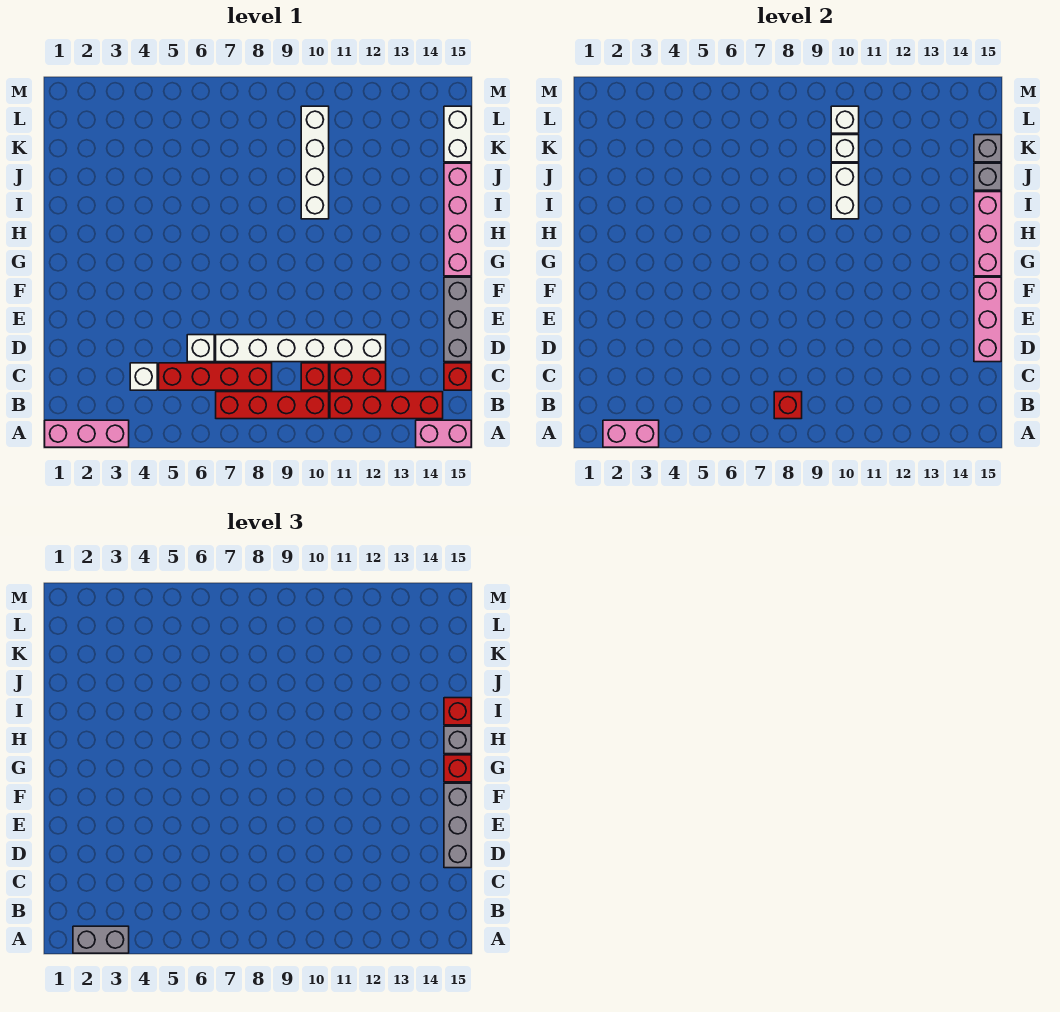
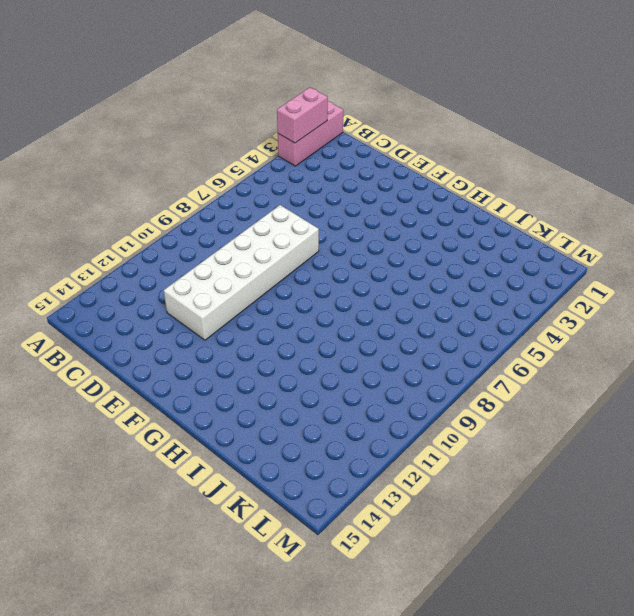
white 2x6 brick [164,205,319,340] -> white 1x6 brick [216,335,386,362]
none -> pink 1x2 brick [416,420,471,447]
none -> red 1x4 brick [216,392,329,419]
none -> red 1x4 brick [330,392,443,419]

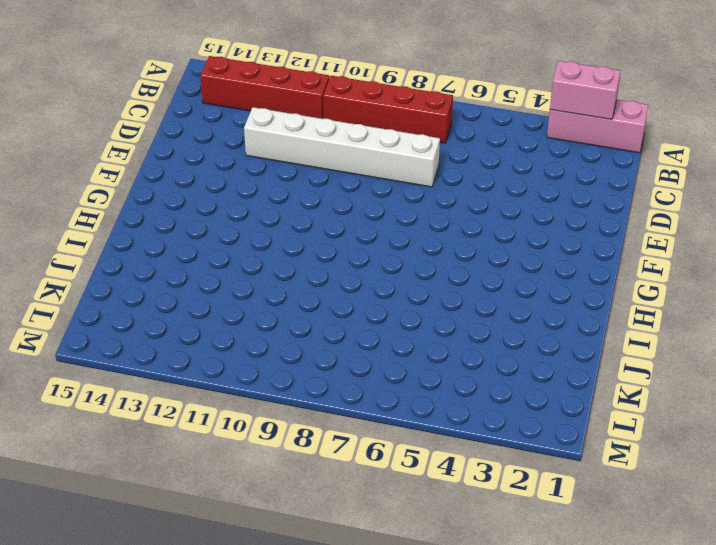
none -> pink 1x2 brick [416,420,471,447]
none -> white 1x1 brick [130,363,157,390]
none -> red 1x4 brick [159,363,272,390]

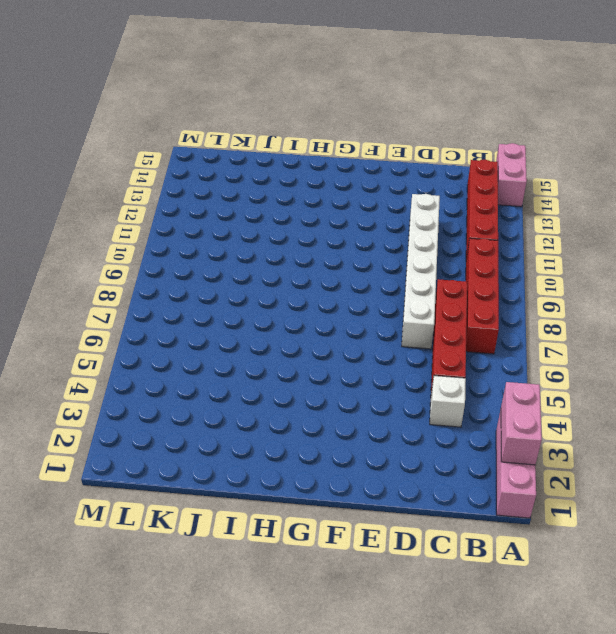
none -> red 1x1 brick [301,363,329,390]
none -> red 1x2 brick [330,363,386,390]
none -> red 1x1 brick [444,363,471,390]

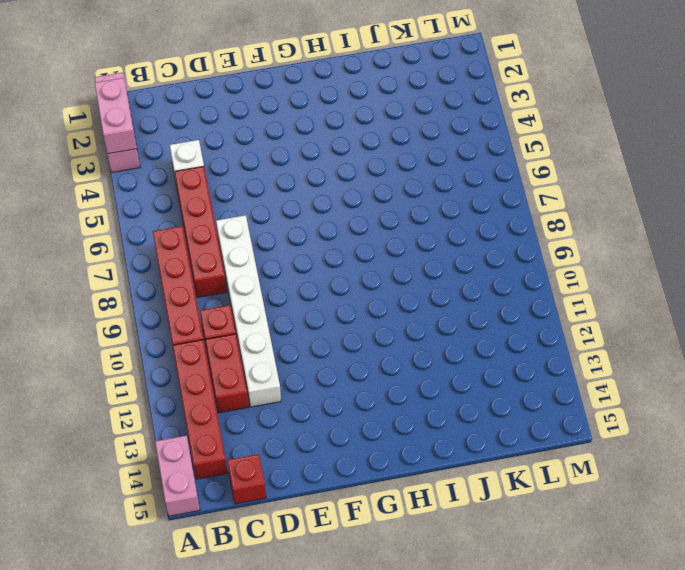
none -> white 1x1 brick [187,335,214,362]
none -> grey 1x3 brick [444,277,471,362]
none -> pink 1x4 brick [444,163,471,276]

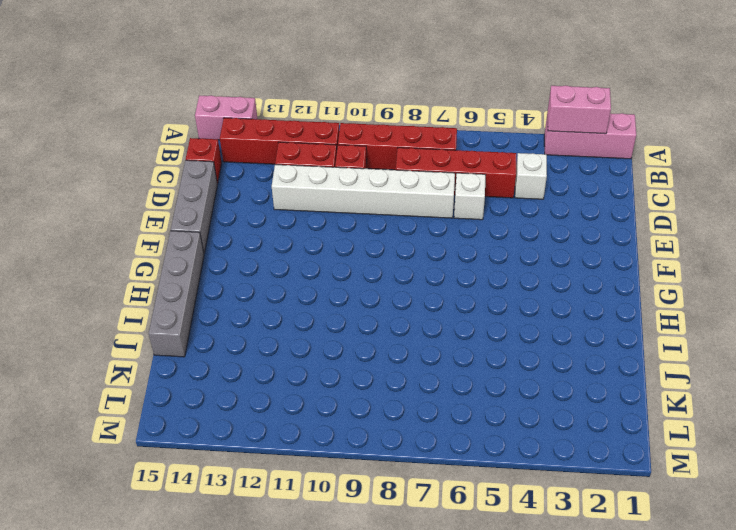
grey 1x4 brick [148,231,204,357] -> pink 1x4 brick [444,163,471,276]
none -> white 1x4 brick [301,106,329,219]
none -> white 1x2 brick [444,106,471,162]
none -> red 1x1 brick [774,392,802,419]

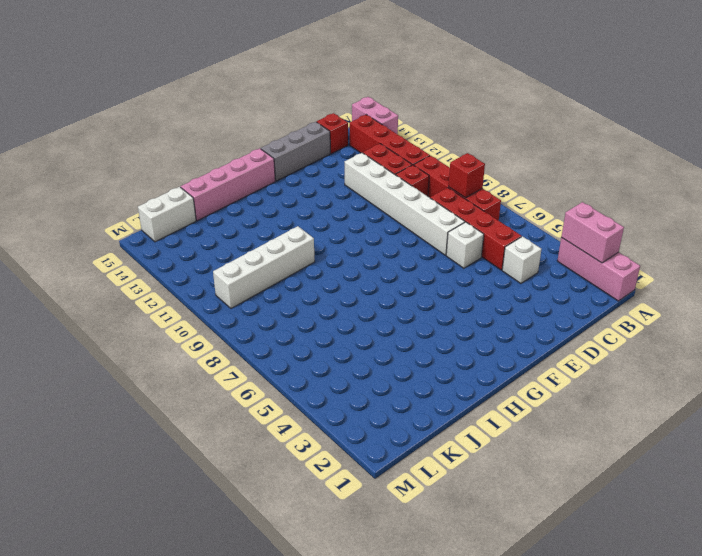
none -> pink 1x3 brick [974,277,1001,362]
none -> pink 1x3 brick [974,192,1001,276]
none -> white 1x2 brick [831,163,859,219]

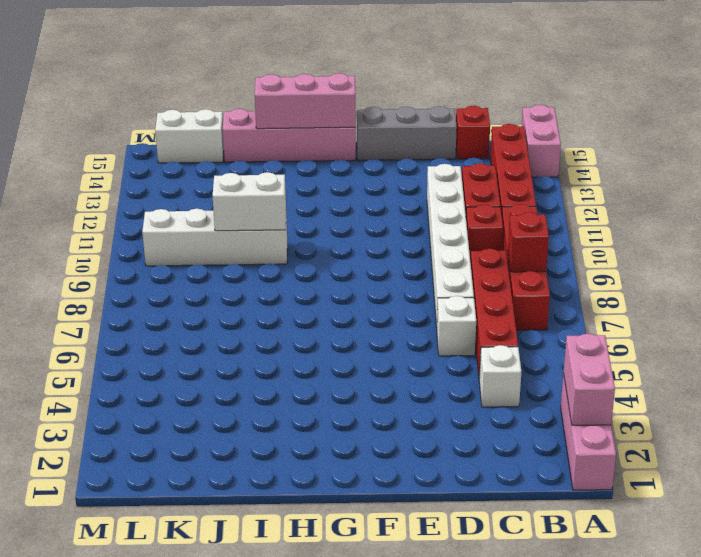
none -> pink 1x3 brick [974,277,1001,362]
none -> grey 1x1 brick [974,163,1001,190]
none -> white 1x1 brick [831,135,859,162]

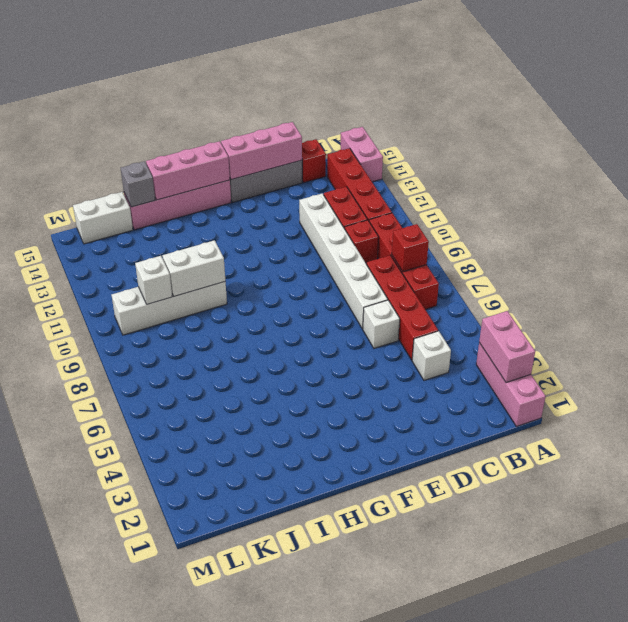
none -> grey 1x1 brick [974,135,1001,162]
none -> white 1x1 brick [831,106,859,133]
none -> grey 1x2 brick [73,926,129,953]

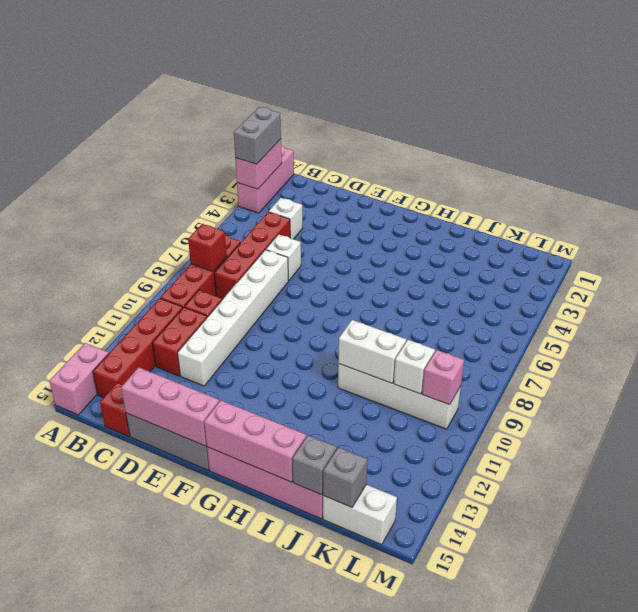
pink 1x1 brick [422,350,464,405] -> white 1x1 brick [831,106,859,133]
none -> grey 1x3 brick [444,783,471,868]
none -> red 1x1 brick [444,755,471,782]
none -> grey 1x1 brick [444,726,471,754]

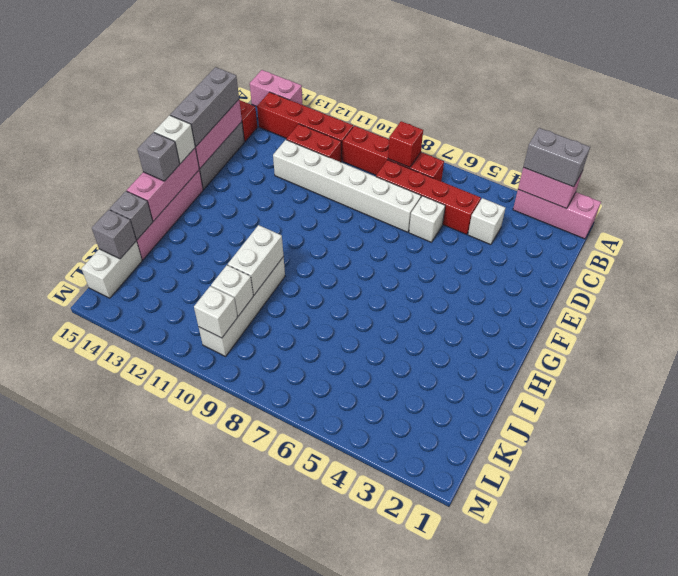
white 1x1 brick [154,115,195,164] -> red 1x1 brick [444,755,471,782]
none -> red 1x1 brick [301,363,329,390]
none -> red 1x1 brick [444,698,471,725]

